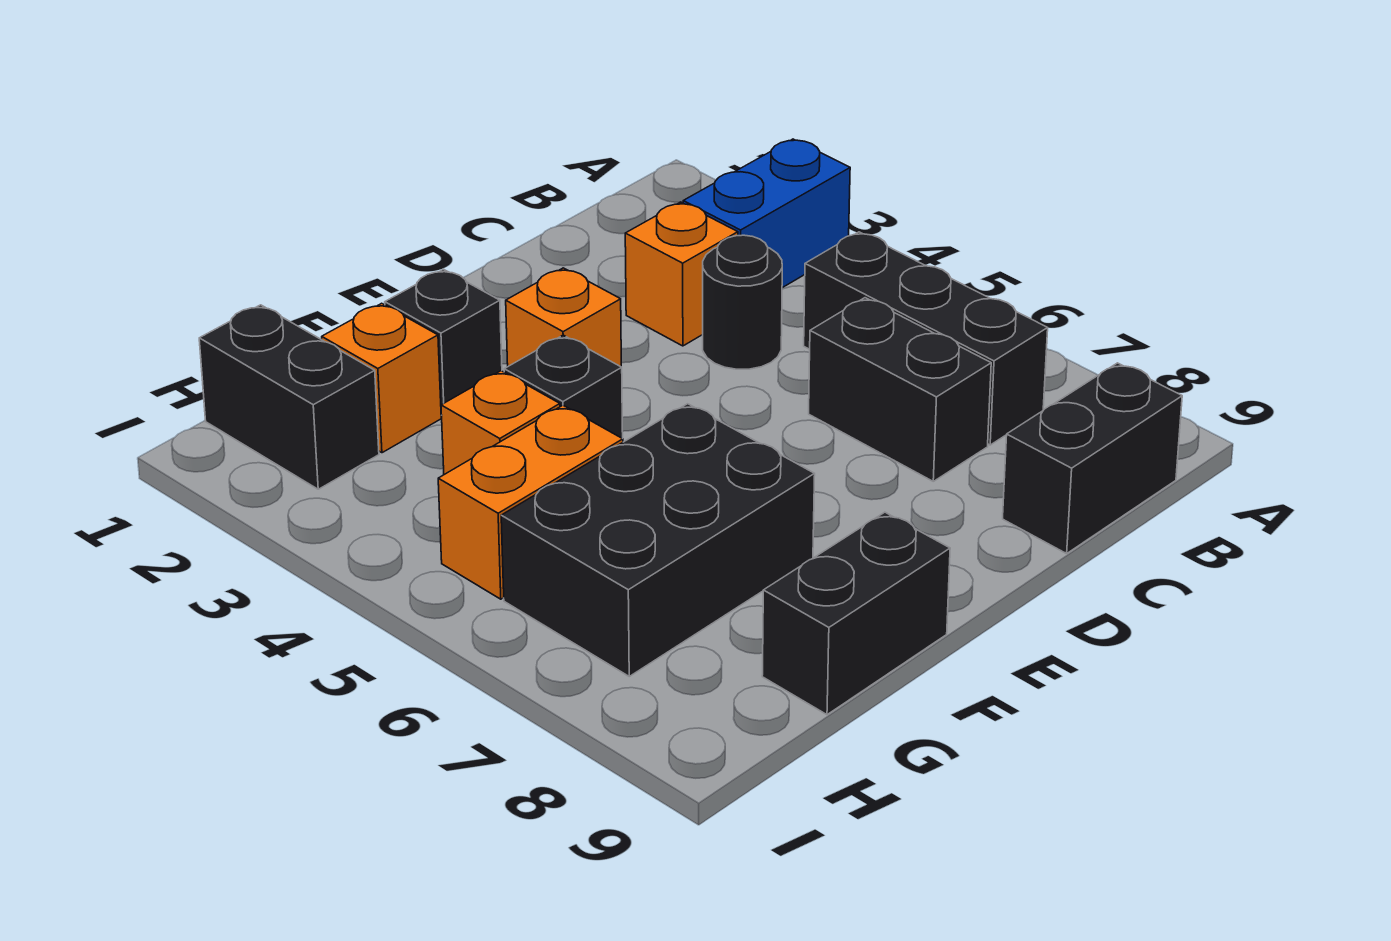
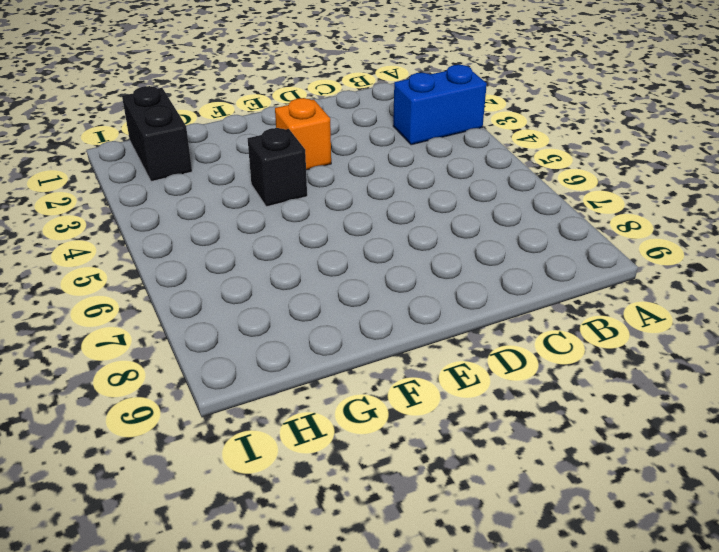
none -> black 1x3 brick [804,232,1048,445]
none -> black 1x2 brick [1003,363,1182,554]
none -> orange 1x1 brick [625,202,738,346]

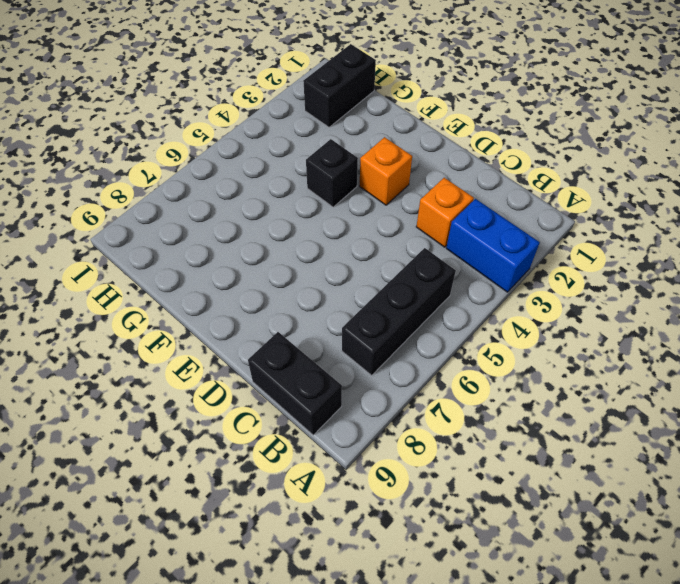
none -> black 1x1 round brick [703,235,782,369]
none -> black 1x2 brick [809,298,991,481]
none -> black 1x1 brick [385,269,502,405]

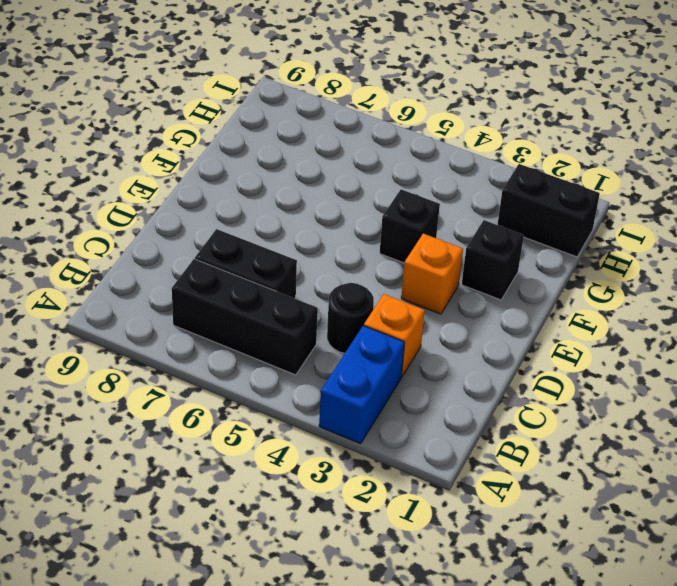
none -> black 1x2 brick [1003,363,1182,554]
none -> black 2x3 brick [501,404,815,676]
none -> black 1x2 brick [762,512,950,715]

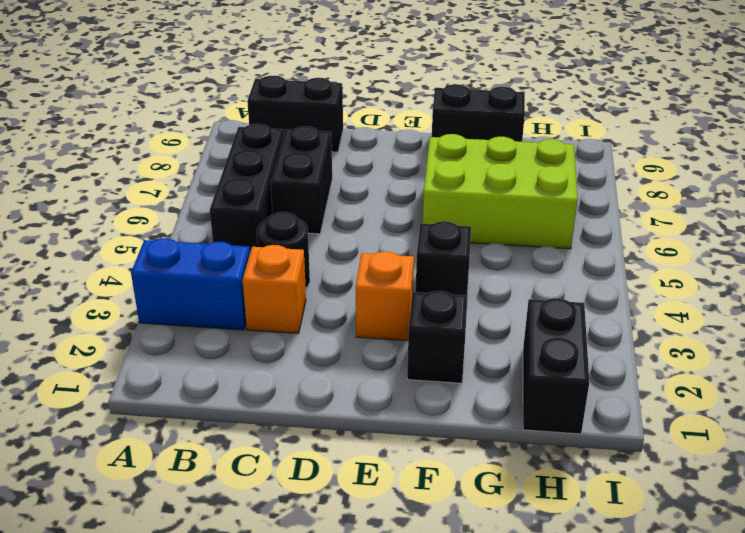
lime 2x3 brick [423,134,578,249] -> black 2x3 brick [501,404,815,676]
none -> orange 1x1 brick [322,303,441,453]
none -> orange 1x1 brick [441,371,560,475]
none -> orange 1x2 brick [438,405,623,599]

